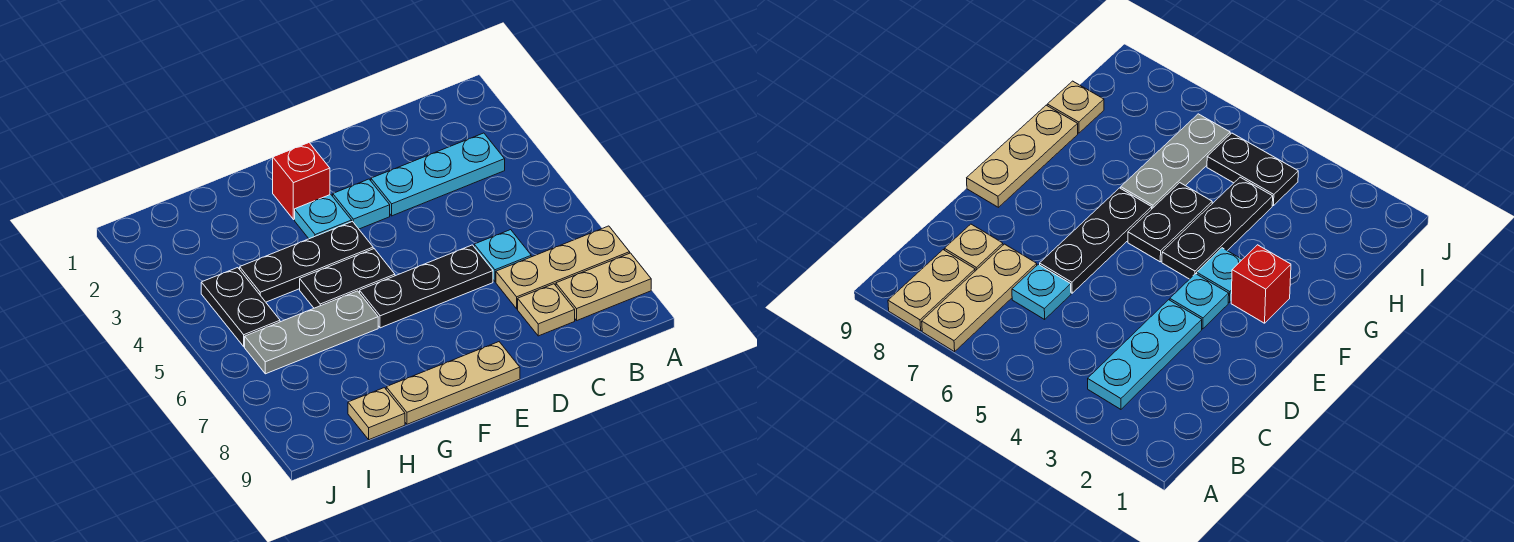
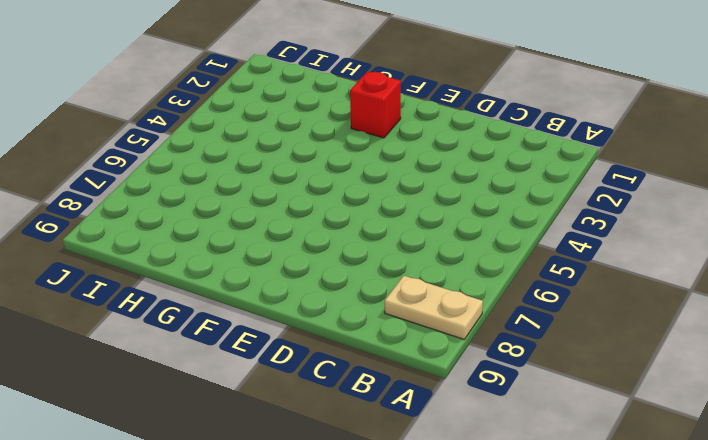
none -> tan 1x3 plate [496,226,630,309]
none -> cyan 1x3 plate [371,133,505,216]
none -> cyan 1x1 plate [474,230,531,282]

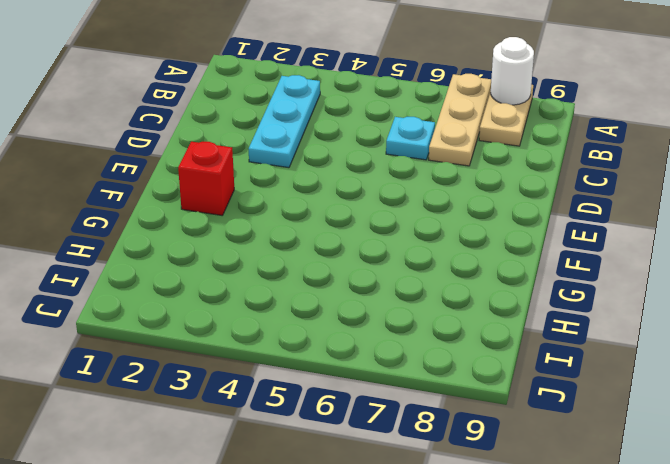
white 1x1 round brick [491,37,534,105] -> none
none -> tan 1x1 plate [518,284,575,336]
none -> black 1x3 plate [360,245,493,328]
none -> cyan 1x1 plate [333,179,390,229]

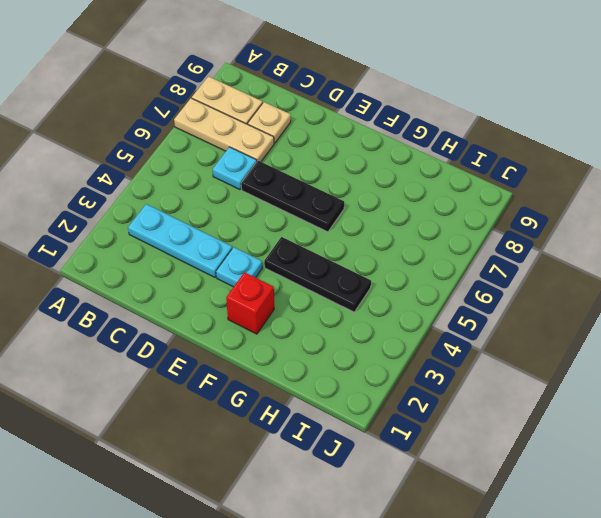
none -> tan 1x3 plate [386,342,520,424]
none -> cyan 1x1 plate [295,194,352,239]
none -> black 1x2 plate [300,249,395,308]

